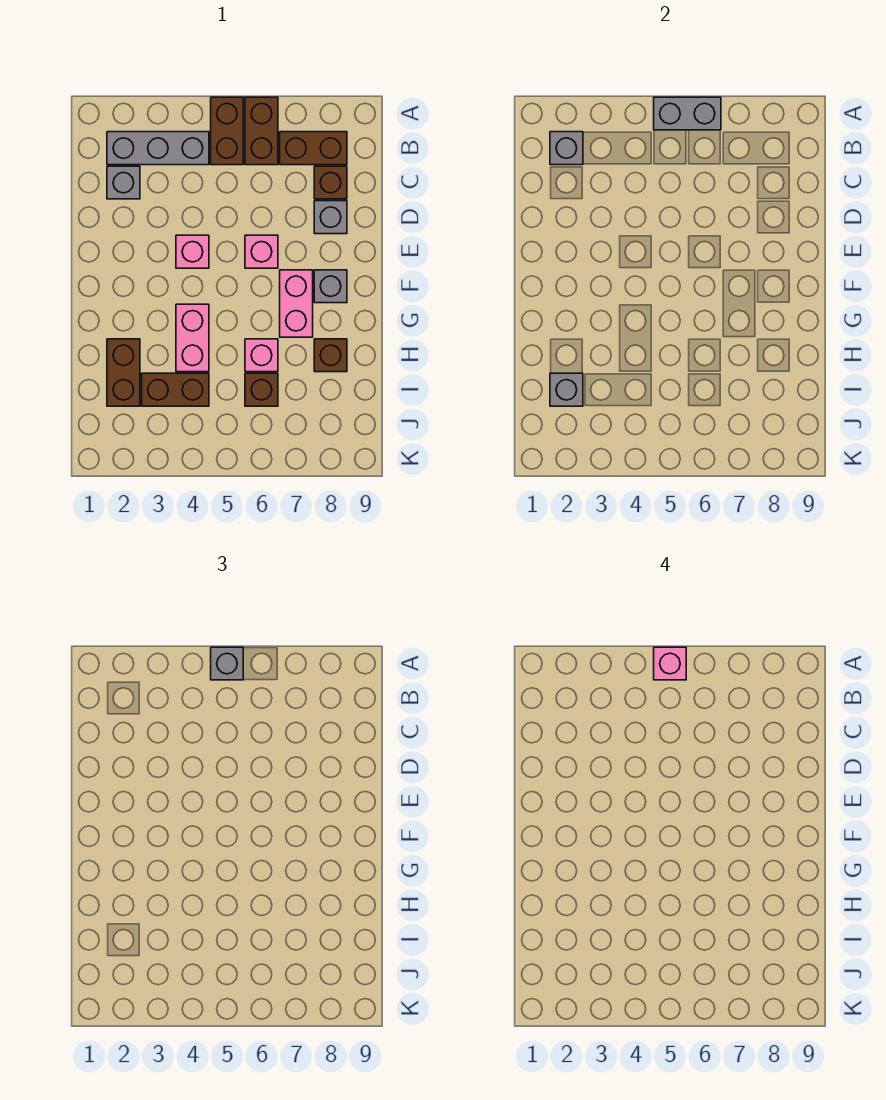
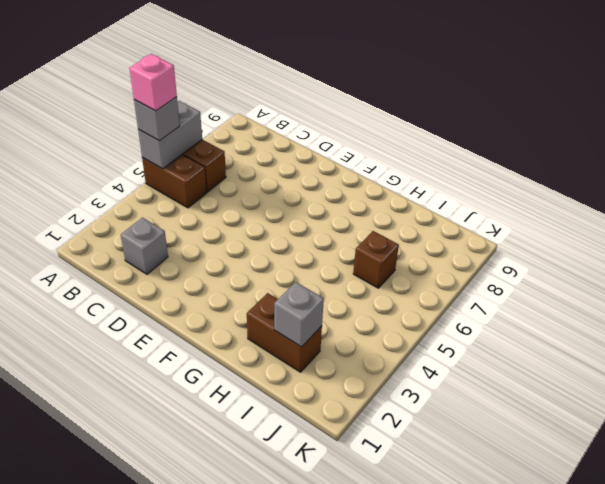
none -> grey 1x3 brick [107,132,209,165]
none -> brown 1x2 brick [280,132,347,165]
none -> brown 1x1 brick [314,166,347,199]

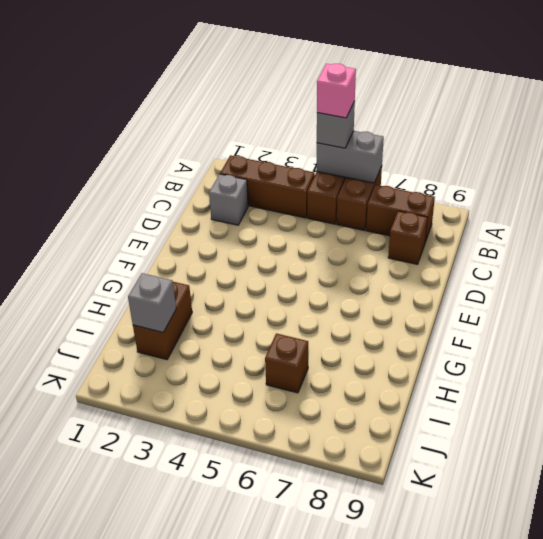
brown 1x3 brick [220,155,315,218] -> grey 1x3 brick [107,132,209,165]
none -> grey 1x1 brick [314,201,347,234]
none -> pink 1x1 brick [176,235,209,268]
none -> pink 1x1 brick [245,235,278,268]

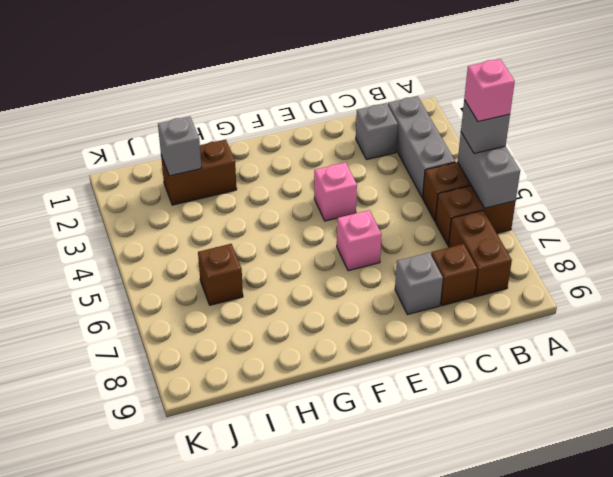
none -> pink 1x2 brick [280,270,313,337]
none -> grey 1x1 brick [314,270,347,303]
none -> pink 1x2 brick [176,304,209,372]

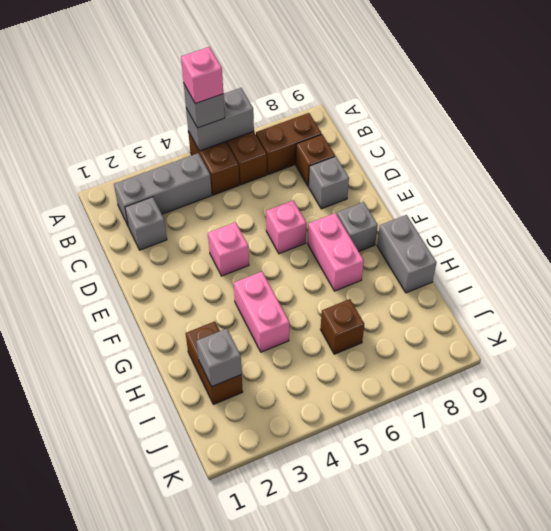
grey 1x2 brick [377,215,437,293] -> none
none -> pink 1x1 brick [245,339,278,372]
none -> brown 1x1 brick [314,339,347,372]
none -> brown 1x2 brick [142,373,209,406]

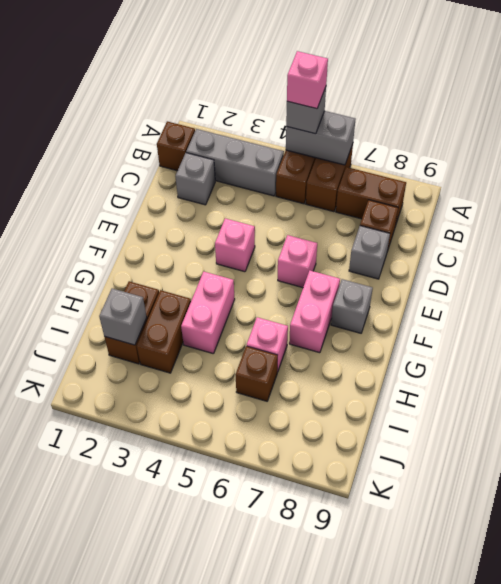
brown 1x1 brick [157,121,195,171] -> brown 1x1 brick moved to [314,339,347,372]
brown 1x2 brick [137,290,191,373] -> brown 1x2 brick turned to [142,373,209,406]
none -> grey 1x1 brick [550,132,583,165]

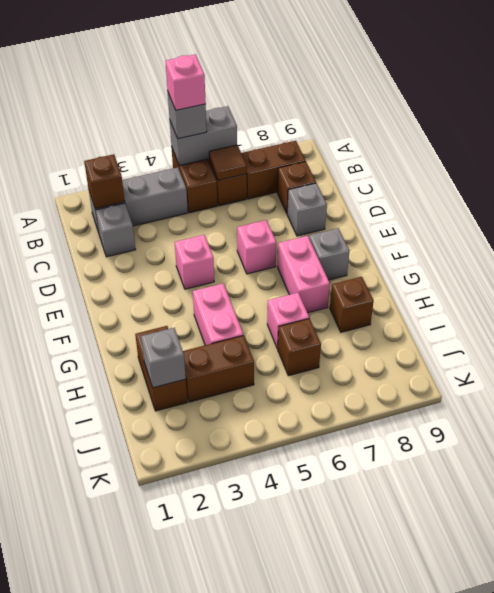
brown 1x1 brick [84,154,125,209] -> grey 1x1 brick [550,132,583,165]
brown 1x1 tile [209,145,247,180] -> none

